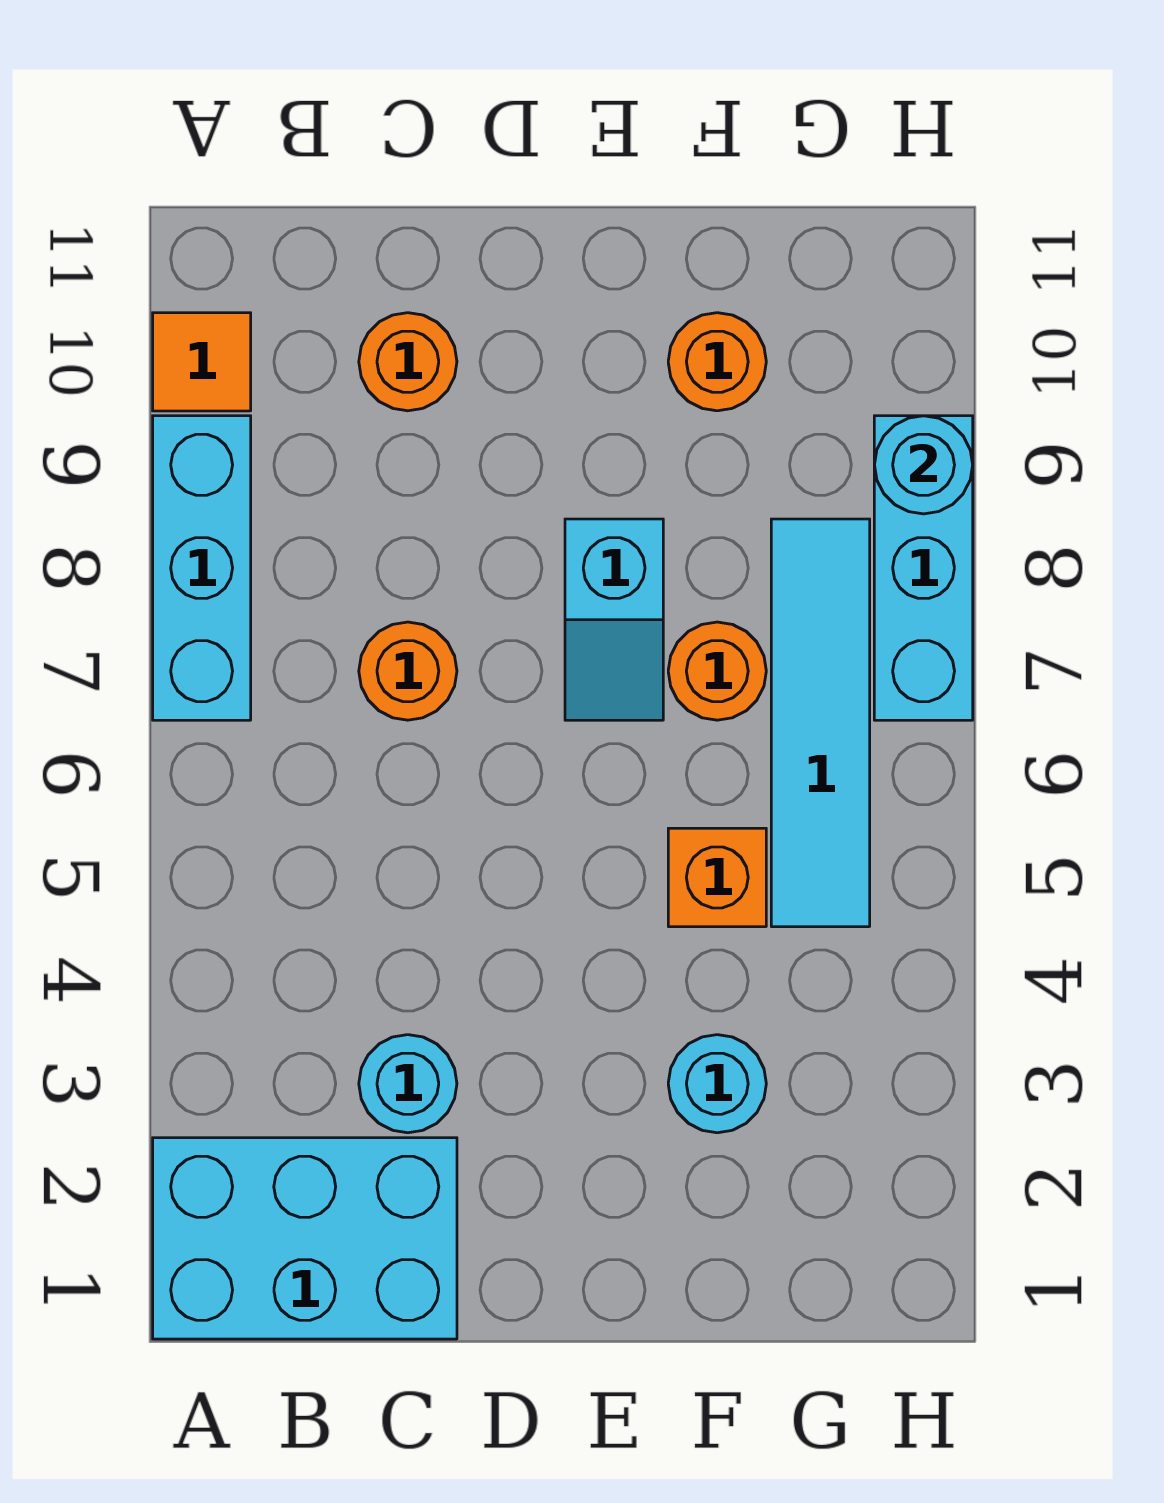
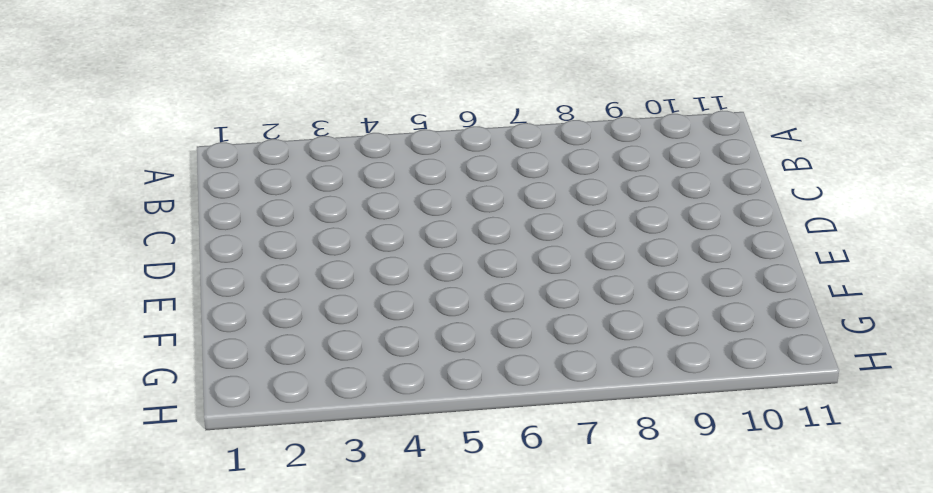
none -> cyan 2x3 brick [153,1138,457,1339]
none -> cyan 1x3 brick [153,416,251,720]
none -> orange 1x1 tile [153,313,251,411]

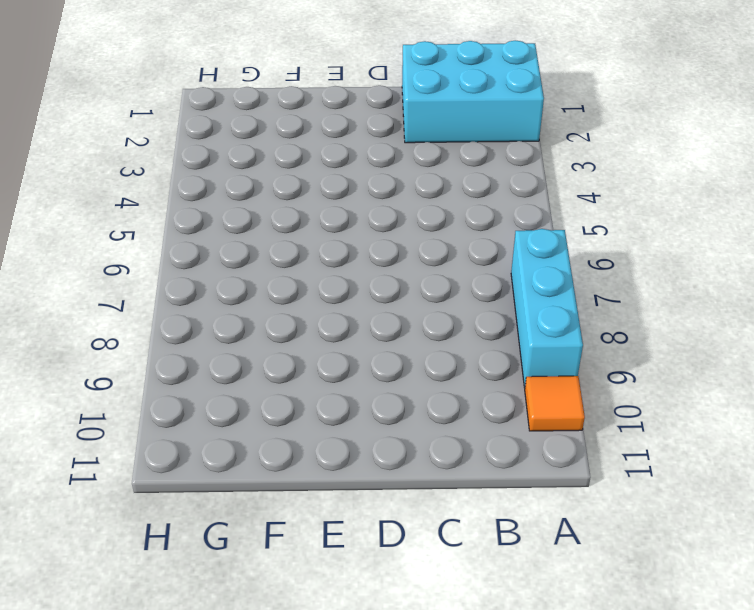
none -> cyan 1x1 round brick [359,1035,457,1133]
none -> orange 1x1 round brick [359,622,457,720]
none -> orange 1x1 round brick [359,313,457,411]

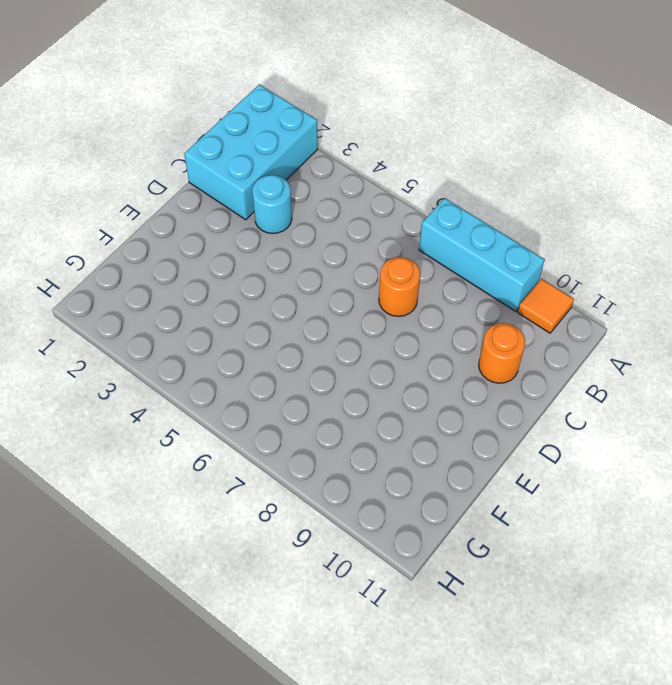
none -> cyan 1x2 slope [565,519,663,720]
none -> cyan 1x1 round brick [668,1035,766,1133]
none -> orange 1x1 brick [668,828,766,927]

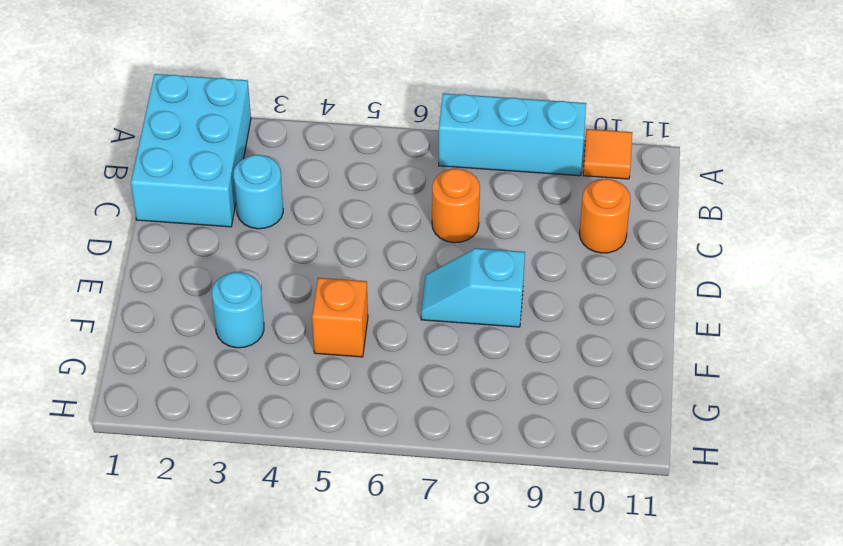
none -> orange 1x1 round brick [668,622,766,720]
none -> orange 1x1 round brick [668,313,766,411]
none -> cyan 1x4 tile [771,519,870,927]

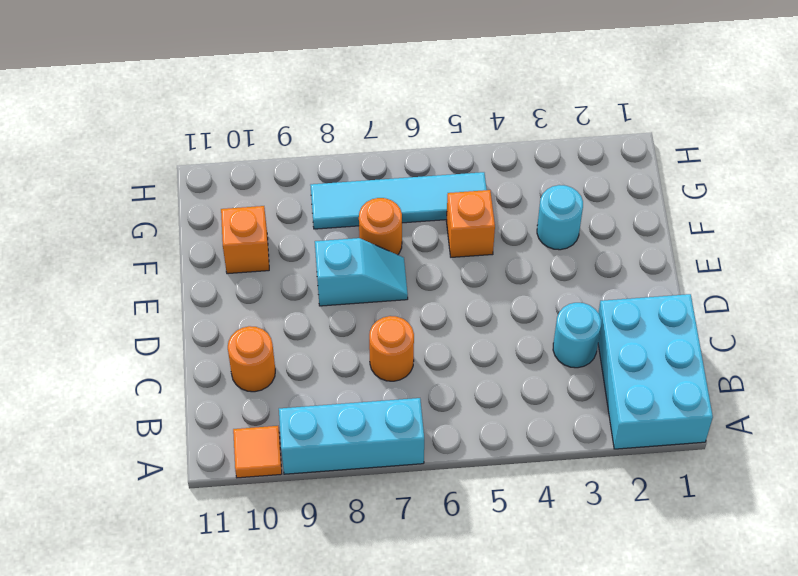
orange 1x1 brick [221,206,269,274] -> orange 1x1 round brick [668,313,766,411]
none -> cyan 1x3 brick [874,416,973,720]
none -> cyan 1x1 round brick [874,416,973,514]

